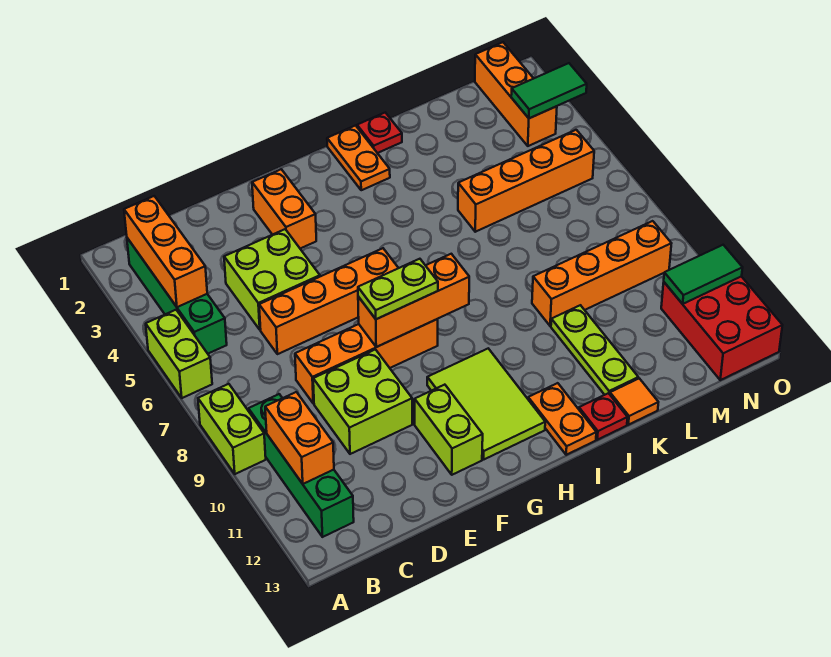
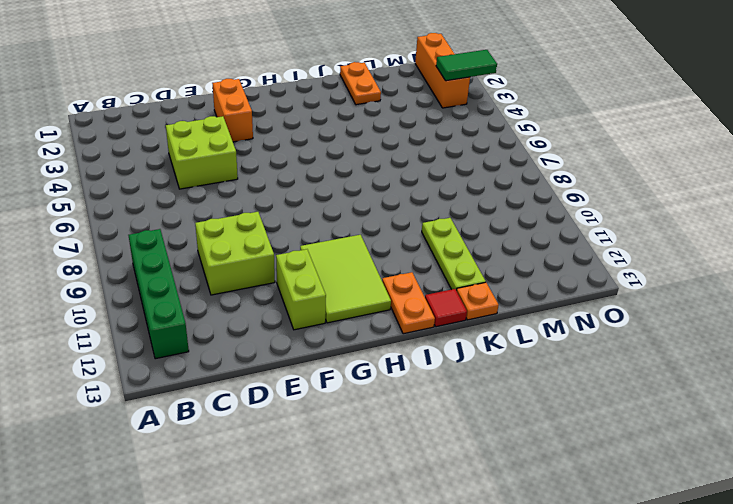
red 1x1 tile [425,289,467,327] -> red 1x1 plate [579,393,628,440]
orange 1x2 plate [340,62,381,105] -> orange 1x2 plate moved to [327,126,390,190]
orange 1x1 plate [456,282,499,320] -> orange 1x1 tile [610,378,658,425]
none -> lime 1x2 brick [146,310,212,398]
none -> lime 1x2 brick [198,384,266,474]
none -> green 1x4 brick [127,238,227,354]

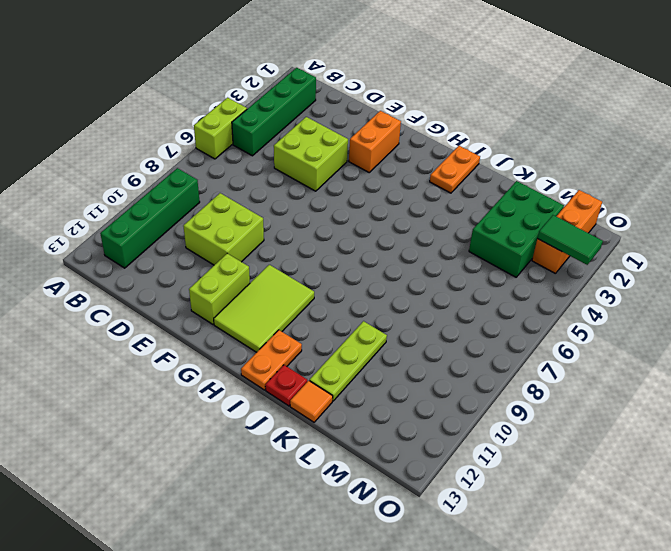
green 2x3 brick [469,181,564,277] -> none
none -> lime 1x2 brick [198,384,266,474]
none -> orange 1x4 brick [259,248,398,354]
none -> orange 1x4 brick [295,319,438,404]

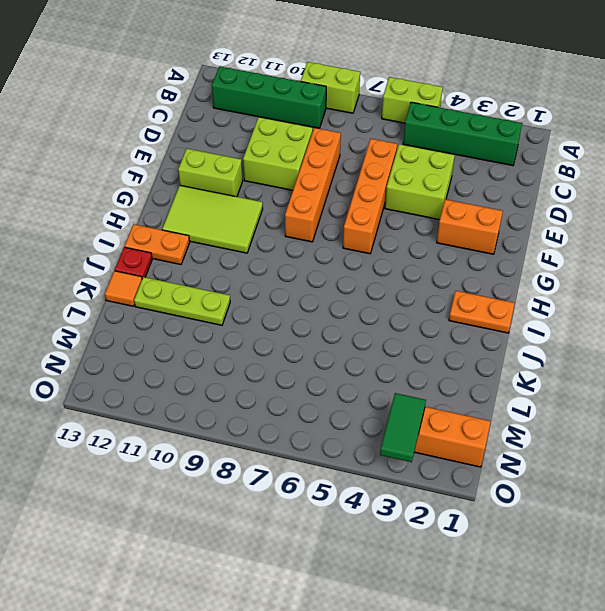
none -> red 1x1 plate [357,113,402,153]
none -> orange 1x4 brick [458,130,594,232]
none -> orange 1x4 brick [532,221,671,326]

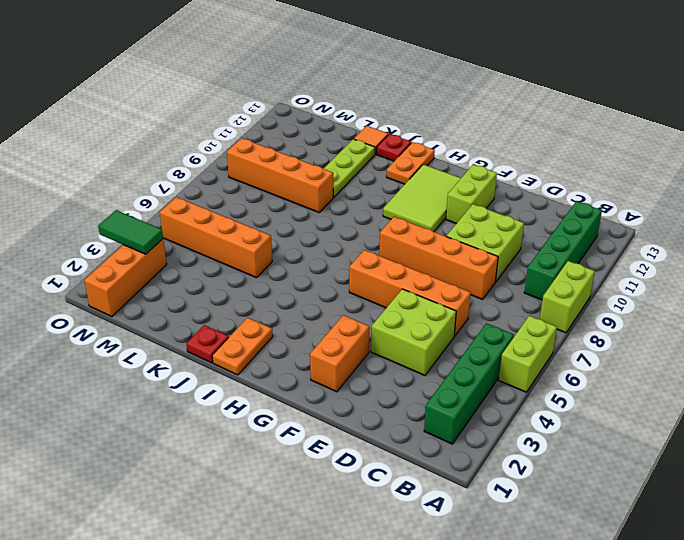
none -> red 2x3 brick [661,276,782,380]
none -> orange 1x3 brick [124,196,207,307]
none -> orange 1x2 brick [265,392,334,484]

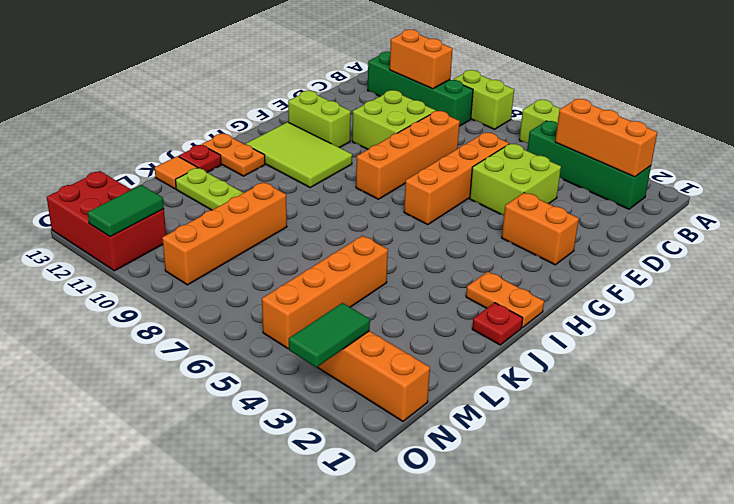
none -> orange 1x3 brick [358,254,469,347]
none -> lime 1x2 plate [358,259,438,319]

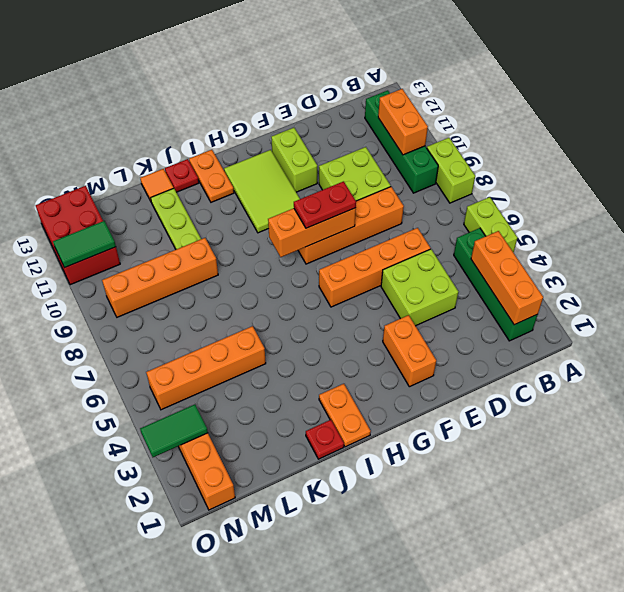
red 1x2 plate [294,181,356,228] -> lime 1x2 plate [358,259,438,319]

